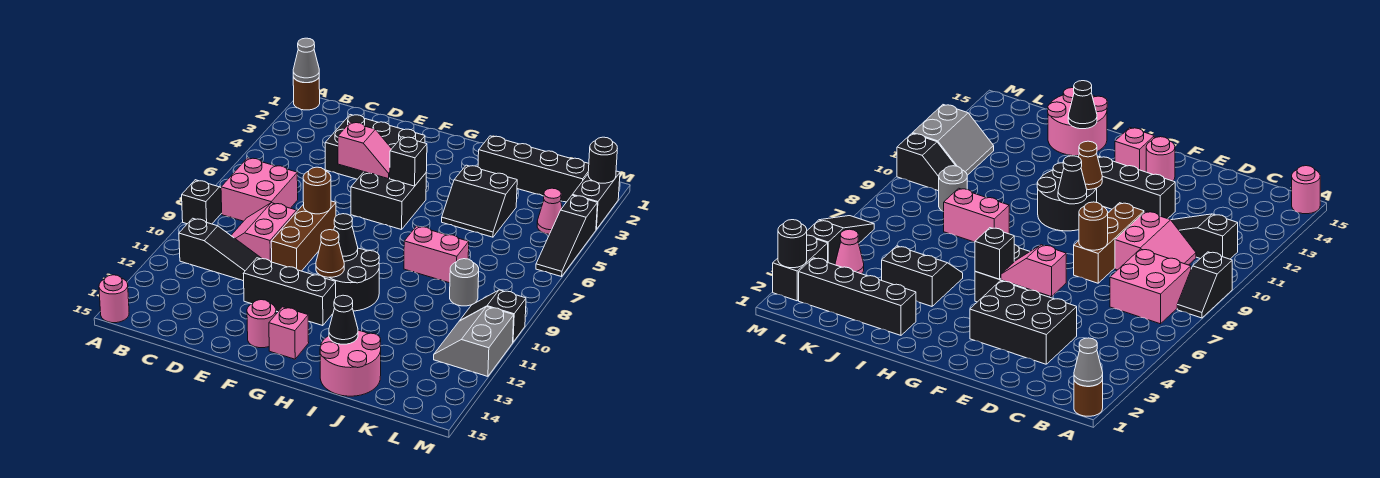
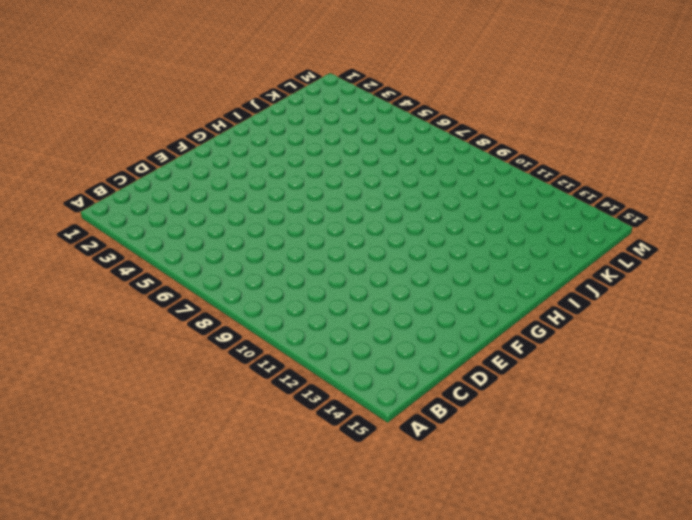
none -> brown 1x1 round brick [293,77,320,110]
none -> black 1x2 slope [182,180,222,224]
none -> pink 1x1 round brick [99,275,129,323]
none -> pink 2x2 brick [221,158,298,221]

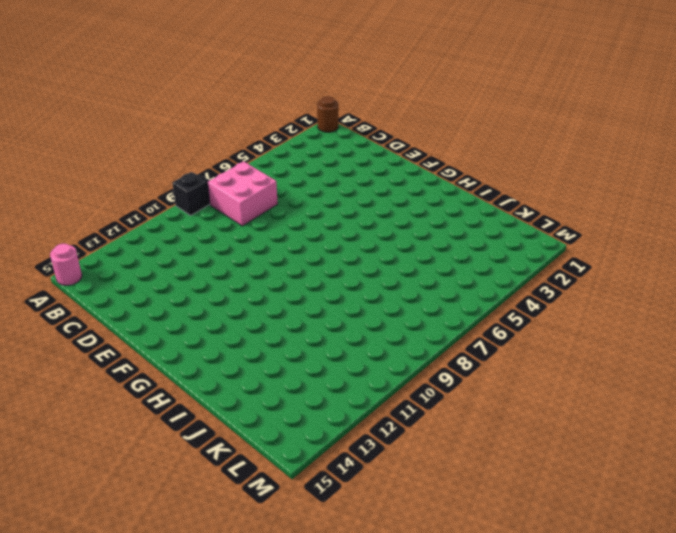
none -> black 1x3 slope [179,218,262,281]
none -> pink 2x2 slope [231,203,297,262]
none -> black 2x3 brick [325,115,425,179]
none -> brown 1x3 brick [271,201,336,271]

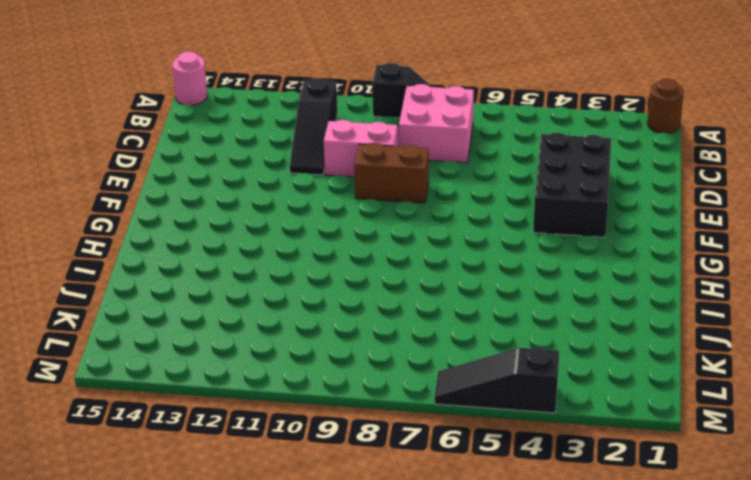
brown 1x2 brick [355,143,429,203] -> brown 1x3 brick [271,201,336,271]
none -> black 1x3 brick [243,258,336,326]
none -> black 2x2 brick [351,172,426,230]
none -> pink 1x1 round brick [247,300,276,348]
none -> black 2x2 round brick [322,248,379,311]

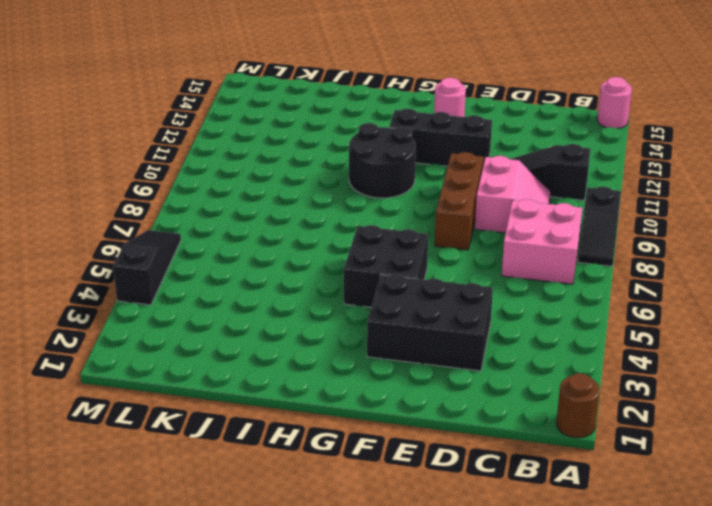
none -> pink 1x1 brick [269,307,309,359]
none -> black 1x4 brick [478,136,589,202]
none -> black 2x2 slope [442,165,517,237]
none -> pink 1x2 brick [404,226,469,283]

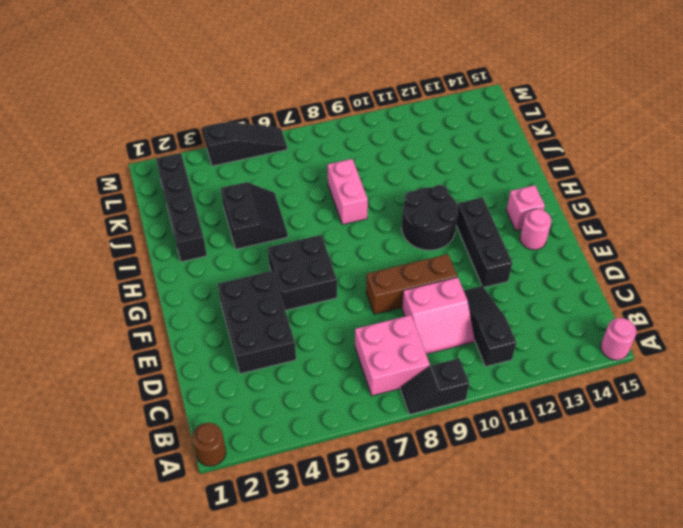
none -> pink 2x2 round brick [320,331,381,396]
none -> grey 1x1 round brick [450,259,479,306]
none -> pink 1x1 cone [537,188,562,234]
none -> black 1x2 slope [460,290,526,342]

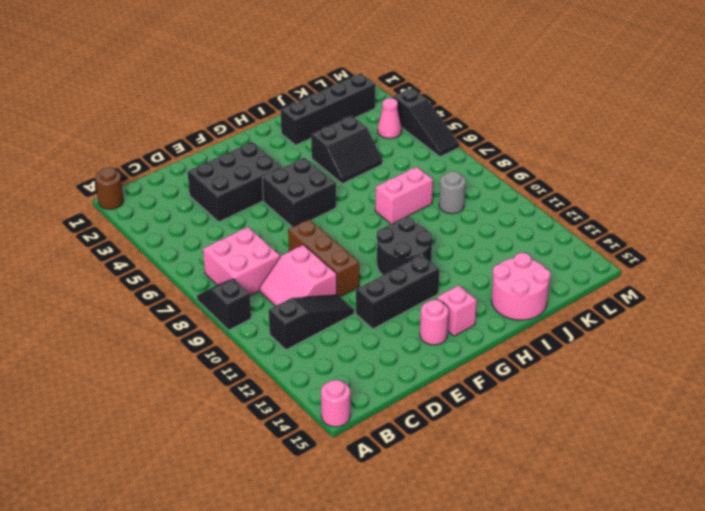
none -> black 1x2 slope [460,290,526,342]
none -> grey 2x2 slope [434,307,514,376]
none -> black 1x2 brick [573,171,620,229]
none -> grey 1x1 cone [293,38,319,83]

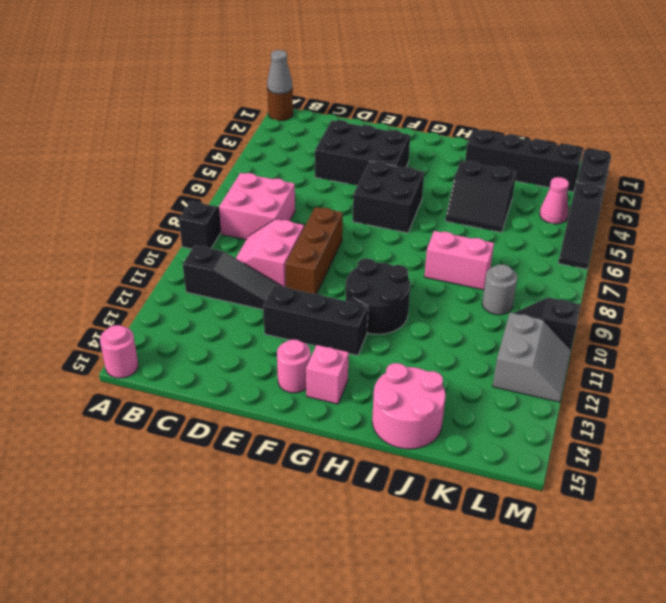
grey 2x2 slope [493,313,571,402] -> grey 2x2 slope turned to [434,307,514,376]
none -> pink 1x2 slope [338,122,392,179]
none -> brown 1x1 round brick [303,167,331,214]
none -> black 1x1 brick [390,137,427,186]
none -> black 1x1 cone [334,214,358,261]

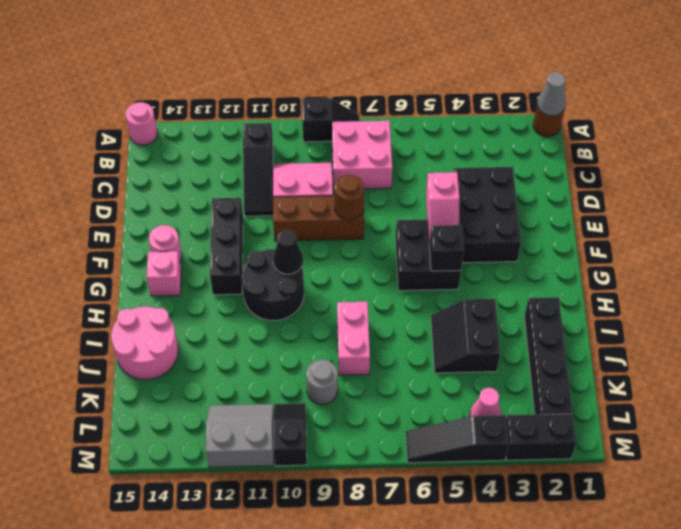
none -> brown 1x1 cone [316,230,344,277]
none -> black 1x1 cone [329,295,358,344]
none -> black 1x1 round brick [588,137,617,183]

